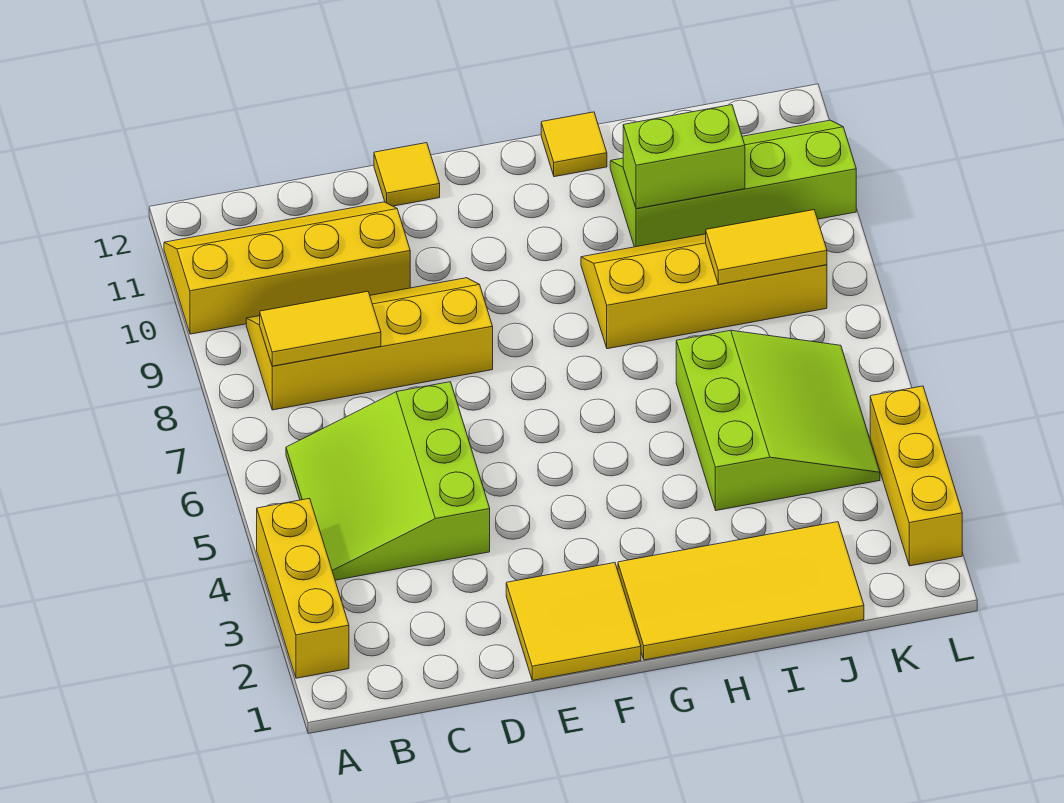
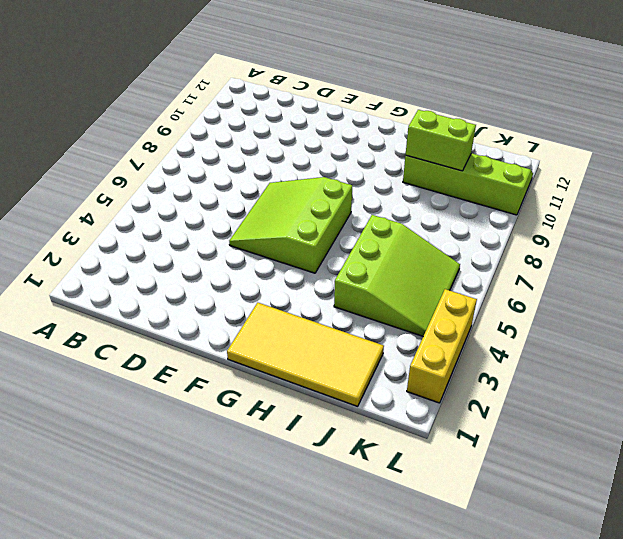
lime 3x3 slope [229,177,352,273] -> lime 3x3 slope moved to [286,382,490,580]
none -> yellow 1x3 brick [257,498,349,678]
none -> yellow 2x4 slope [164,202,410,334]
none -> yellow 2x4 slope [246,278,493,410]

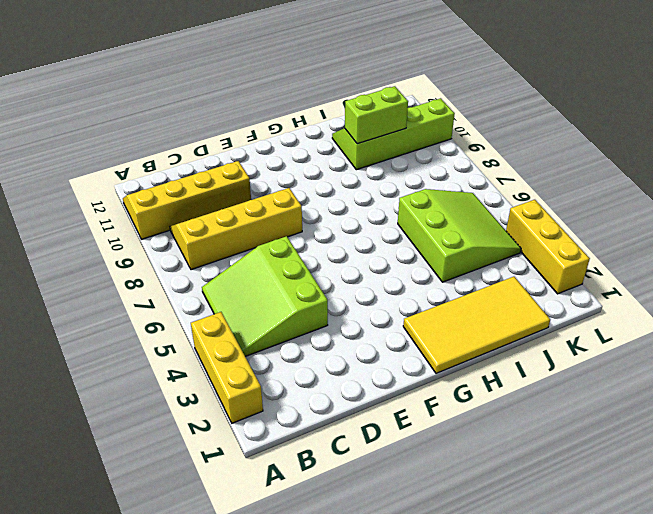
none -> yellow 2x2 tile [506,563,641,680]
none -> yellow 1x1 tile [374,143,440,206]
none -> yellow 2x4 slope [581,234,827,349]

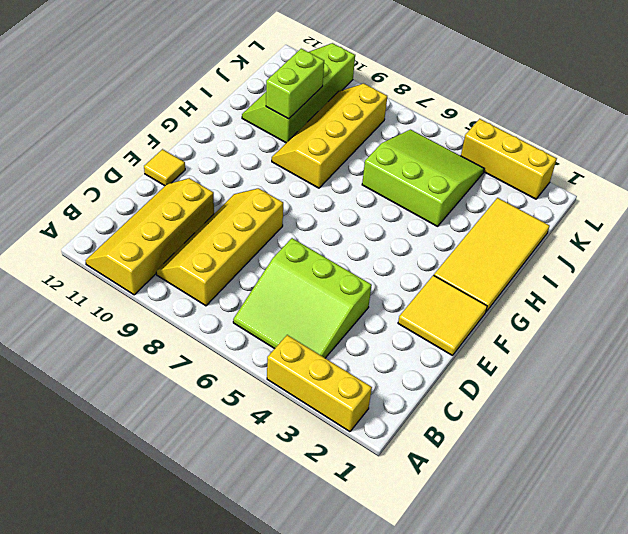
none -> yellow 1x1 tile [541,112,607,177]
none -> yellow 1x2 tile [260,291,381,366]
none -> yellow 1x2 tile [706,210,827,284]

